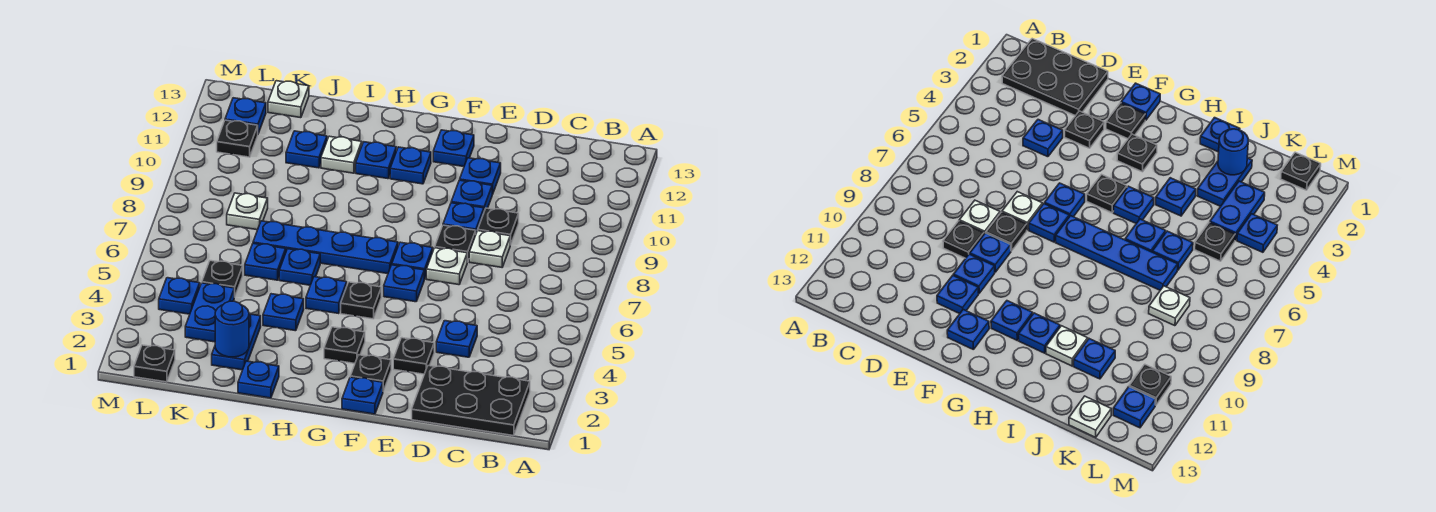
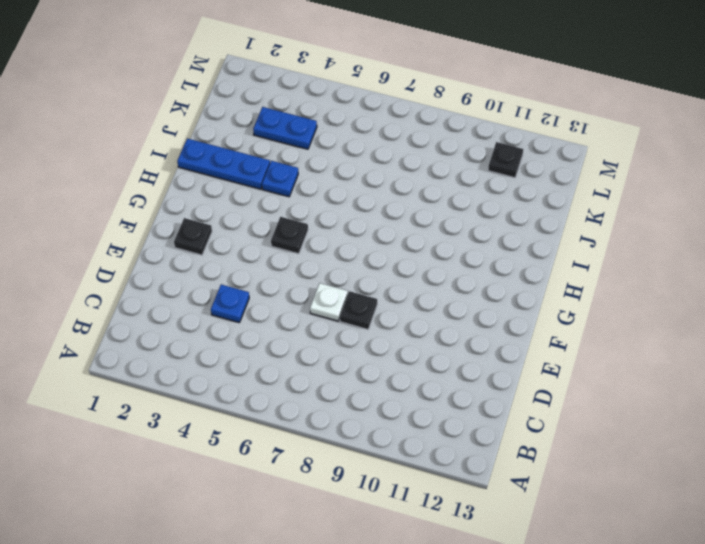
blue 1x3 plate [177,138,270,189] -> blue 1x1 plate [238,361,279,398]
none -> black 2x3 plate [412,366,530,436]
none -> white 1x1 plate [469,231,510,267]
none -> black 1x1 plate [478,208,519,245]
none -> black 1x1 plate [393,338,434,374]

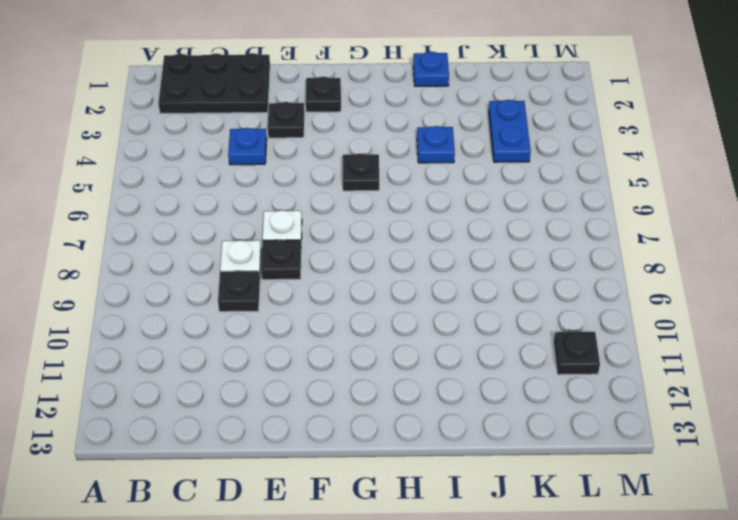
none -> blue 1x1 plate [443,203,484,233]
none -> blue 1x1 plate [451,180,492,211]
none -> blue 1x1 plate [460,158,501,194]
none -> blue 1x1 plate [342,377,383,414]

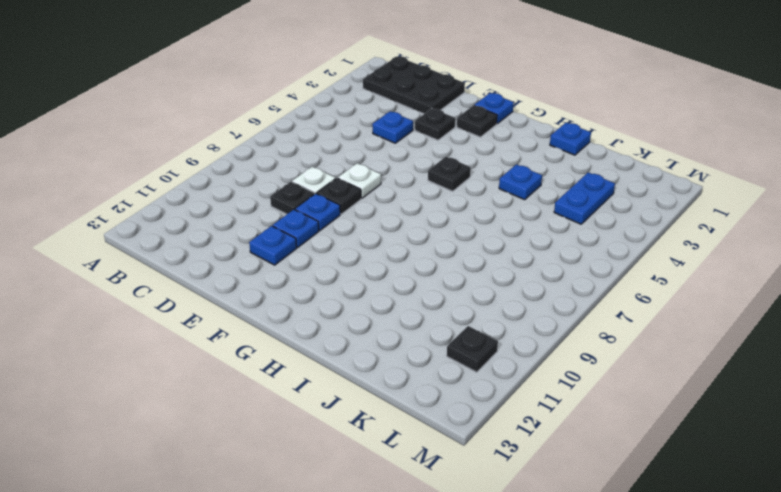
none -> blue 1x1 plate [384,265,424,302]
none -> blue 1x1 plate [392,242,433,279]
none -> blue 1x1 plate [433,130,474,167]
none -> black 1x1 plate [324,327,365,364]

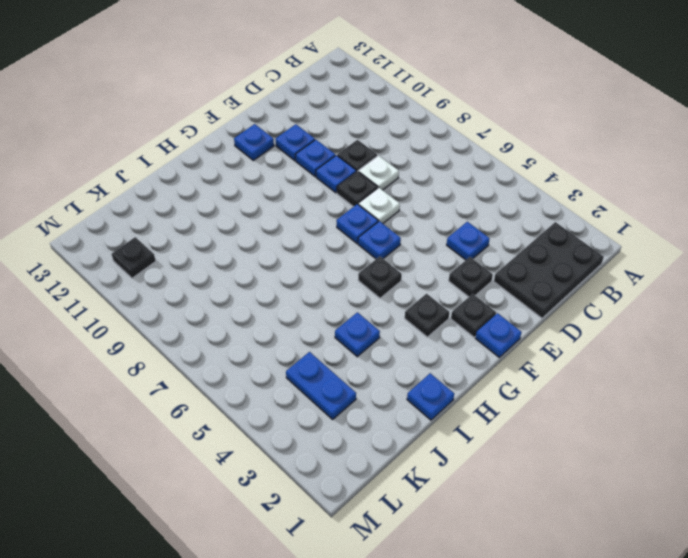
none -> blue 1x4 plate [253,221,398,274]
none -> blue 1x1 plate [390,147,431,184]
none -> blue 1x1 plate [306,277,347,314]
none -> blue 1x1 plate [356,142,396,179]

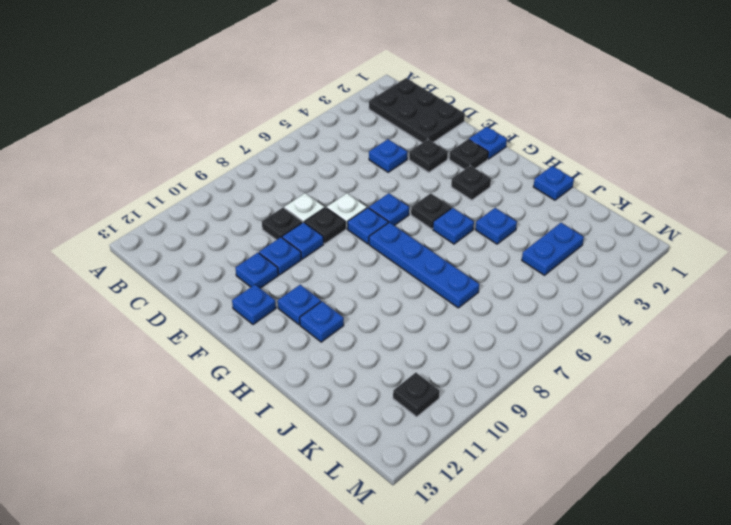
none -> blue 1x1 plate [279,249,320,285]
none -> white 1x1 plate [321,136,362,173]
none -> blue 1x2 plate [212,314,261,370]
none -> blue 1x1 plate [245,243,286,280]

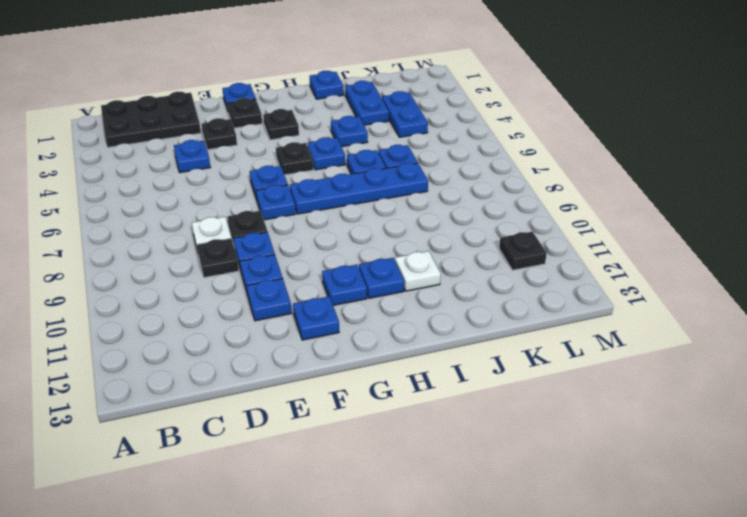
none -> white 1x1 plate [426,248,467,285]
none -> blue 1x1 plate [286,131,327,168]
none -> black 1x1 plate [202,261,243,297]
none -> white 1x1 plate [227,193,268,230]

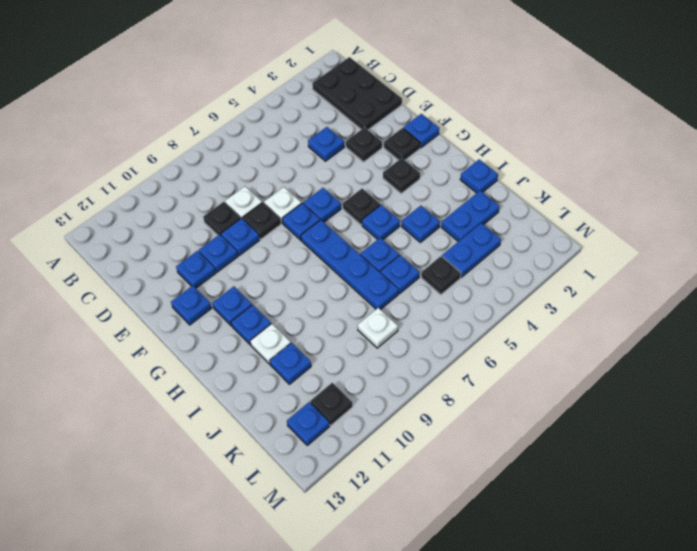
none -> white 1x1 plate [268,81,309,118]
none -> black 1x1 plate [134,345,175,382]
none -> blue 1x1 plate [159,278,200,314]
none -> blue 1x1 round brick [215,301,249,357]

